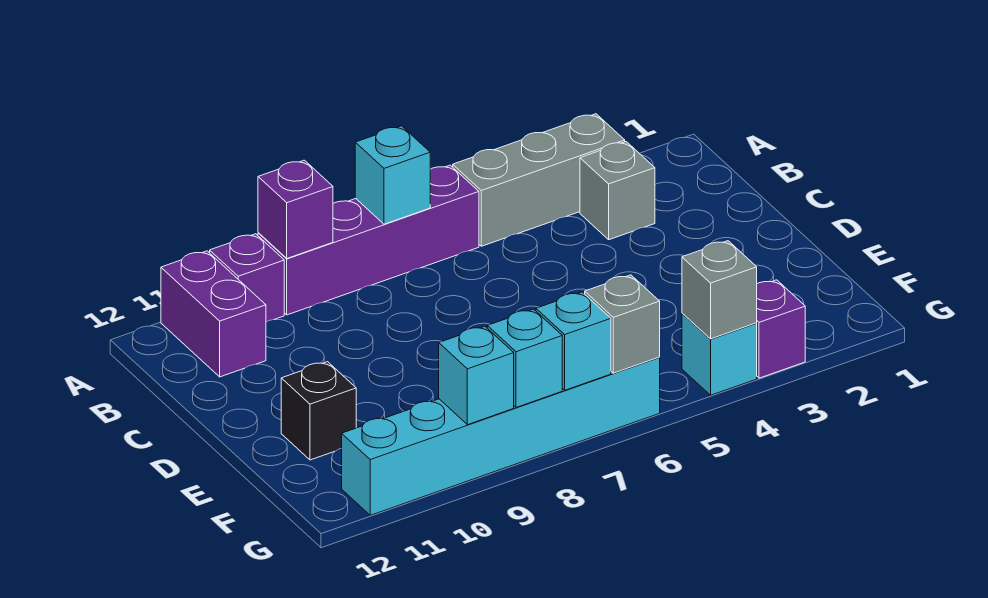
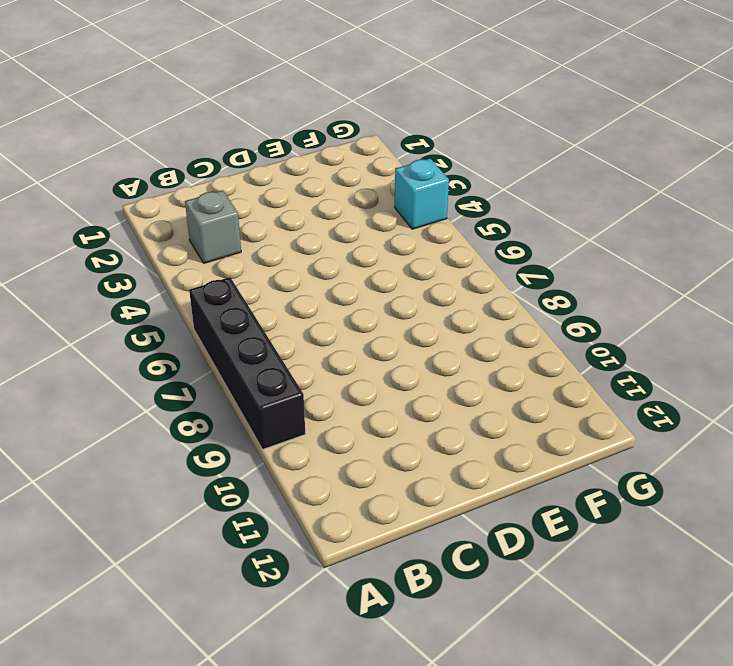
black 1x4 brick [189,277,305,449] -> purple 1x4 brick [258,165,479,315]
none -> grey 1x3 brick [453,114,625,246]
none -> purple 1x1 brick [210,234,284,322]
none -> purple 1x2 brick [161,251,266,377]

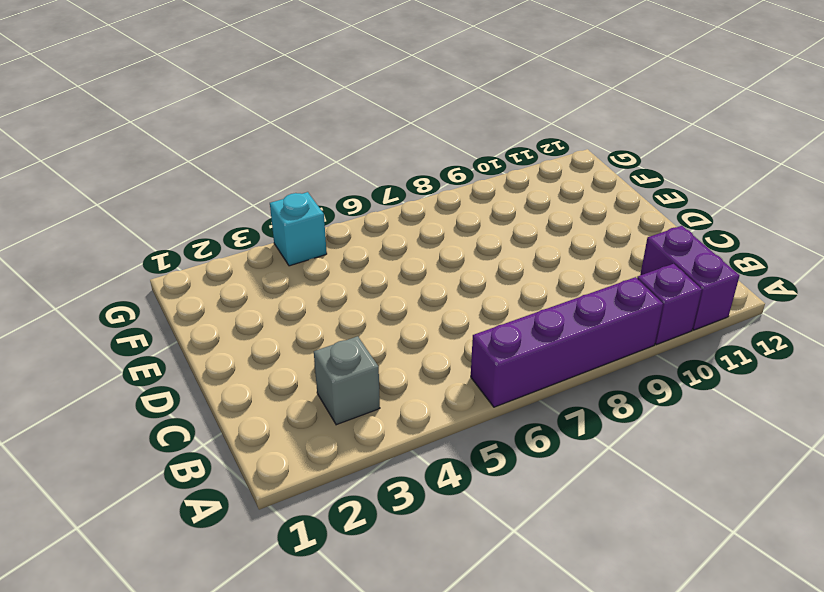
none -> grey 1x3 brick [453,114,625,246]
none -> black 1x1 brick [281,362,356,460]
none -> purple 1x1 brick [757,280,805,378]

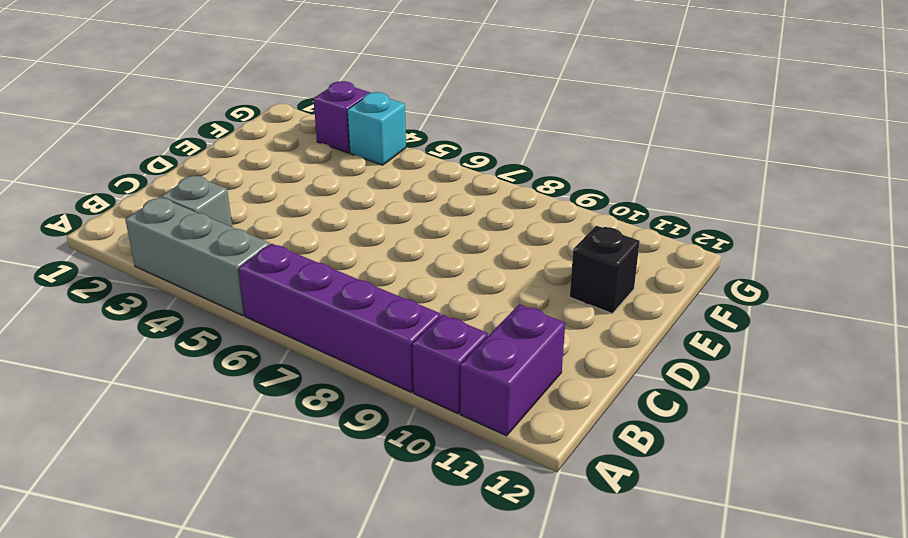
none -> cyan 1x6 brick [342,357,660,515]
none -> cyan 1x1 brick [355,126,430,224]
none -> purple 1x1 brick [258,160,333,258]

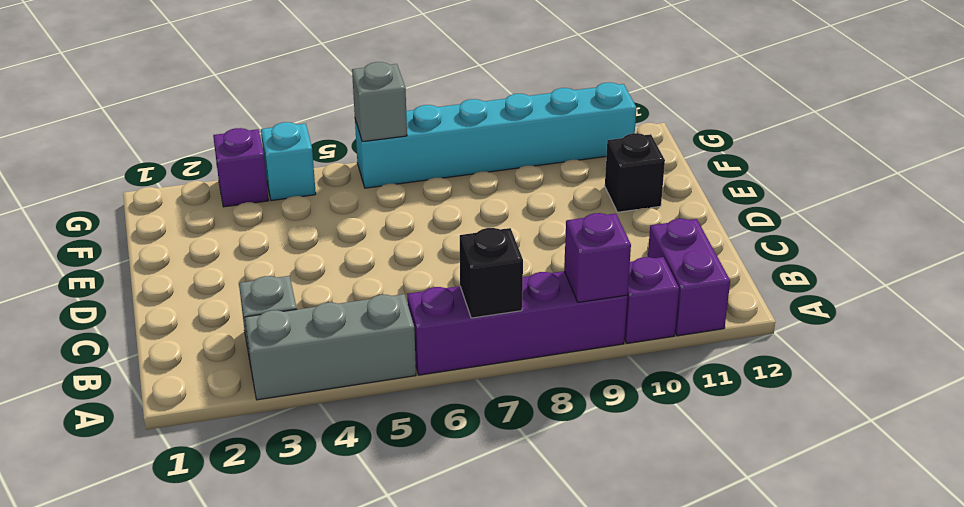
black 1x1 brick [460,228,523,318] -> cyan 1x1 brick [355,126,430,224]
none -> grey 1x1 brick [682,241,757,339]
none -> cyan 1x1 brick [536,292,611,390]
none -> cyan 1x1 brick [487,309,562,408]

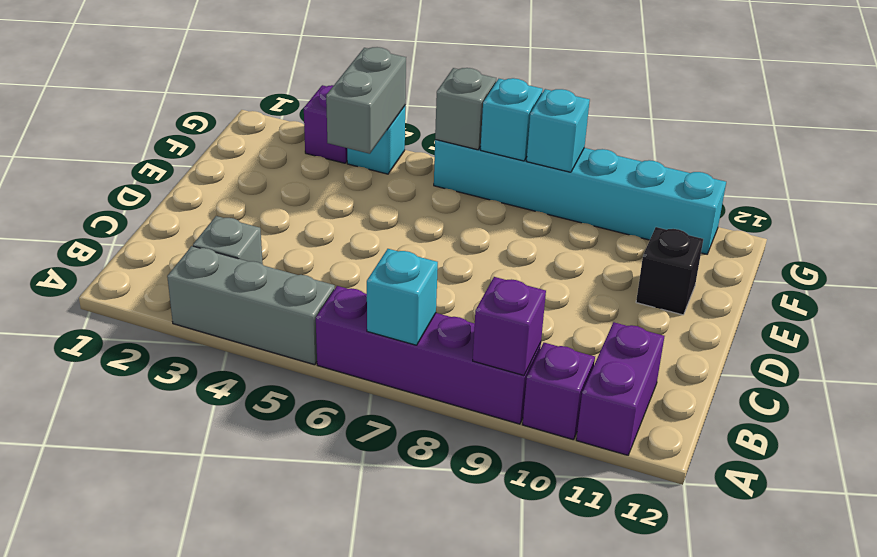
grey 1x2 brick [326,47,406,154] -> grey 1x1 brick [682,241,757,339]
none -> cyan 1x1 brick [439,326,514,425]

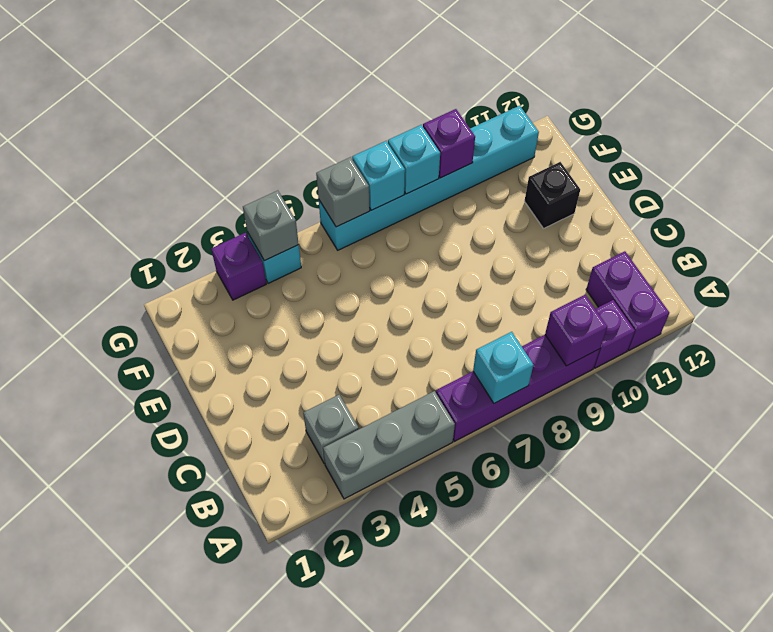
purple 1x1 brick [423,109,475,178] -> cyan 1x1 brick [439,326,514,425]

